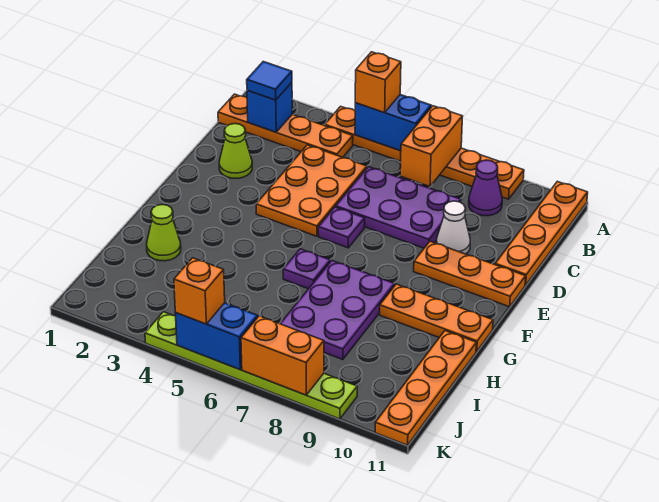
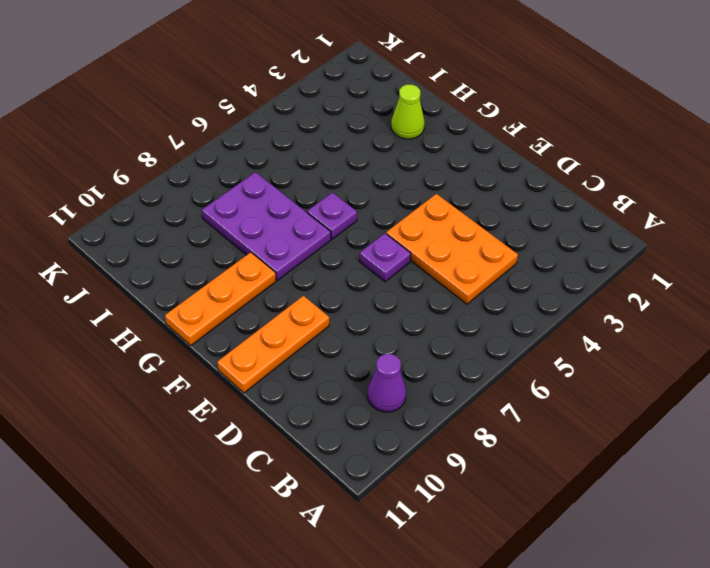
none -> orange 1x6 plate [325,106,524,199]
none -> orange 1x4 plate [495,181,588,285]
none -> orange 1x4 plate [218,94,353,157]

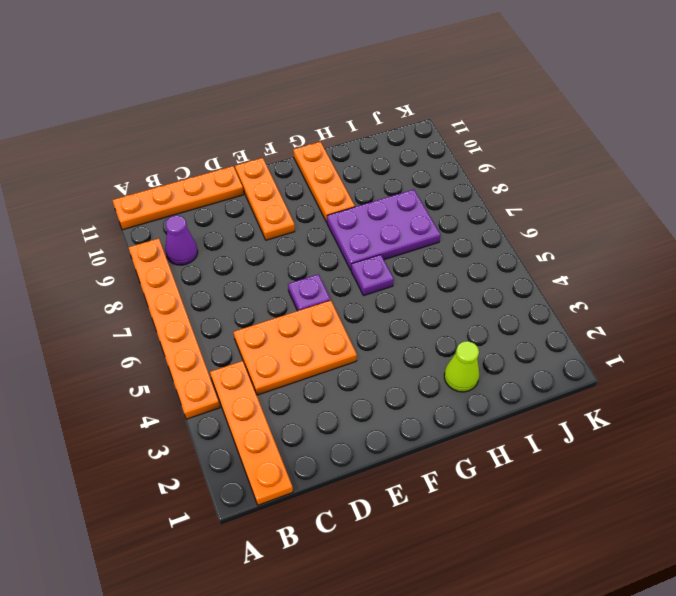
none -> purple 2x3 plate [336,167,461,248]
none -> lime 1x1 cone [219,124,252,178]
none -> white 1x1 cone [436,201,470,254]

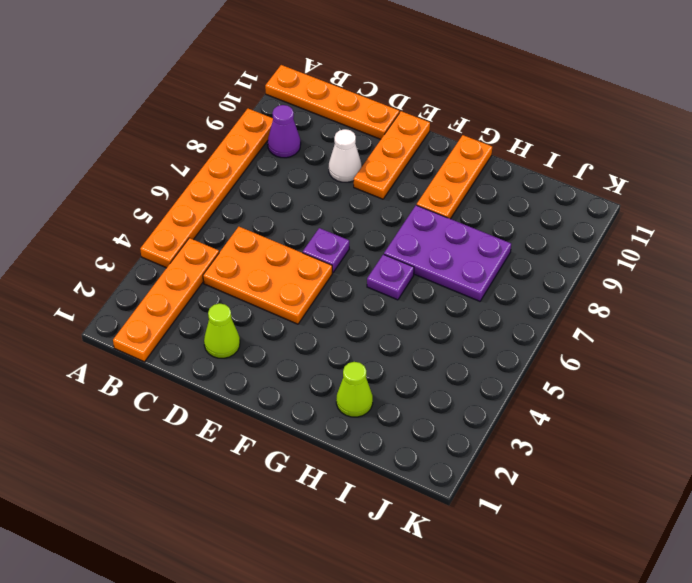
none -> purple 2x3 plate [336,167,461,248]
none -> orange 1x4 plate [375,331,476,445]
none -> lime 1x6 plate [145,312,357,419]

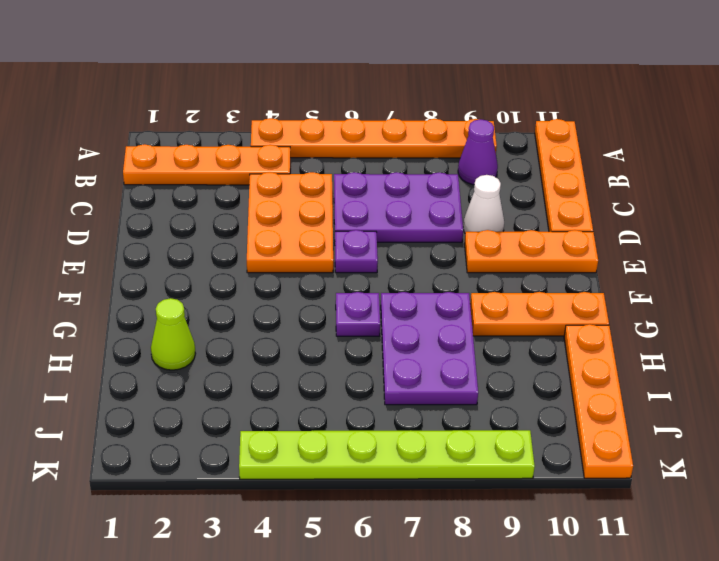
none -> lime 1x1 cone [219,124,252,178]
none -> blue 1x2 brick [355,95,431,151]
none -> orange 1x2 brick [400,106,463,187]

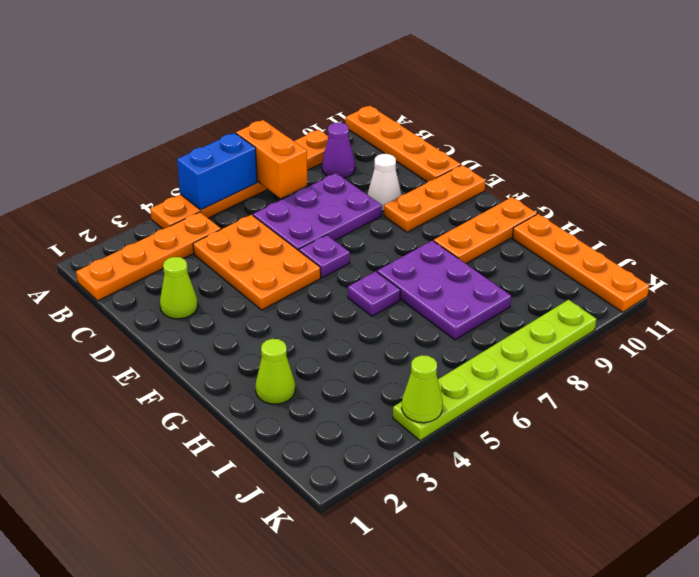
lime 1x1 cone [402,355,443,423] -> none
none -> blue 1x1 brick [247,83,292,132]
none -> blue 1x2 brick [175,303,258,369]
none -> orange 1x2 brick [241,316,324,395]

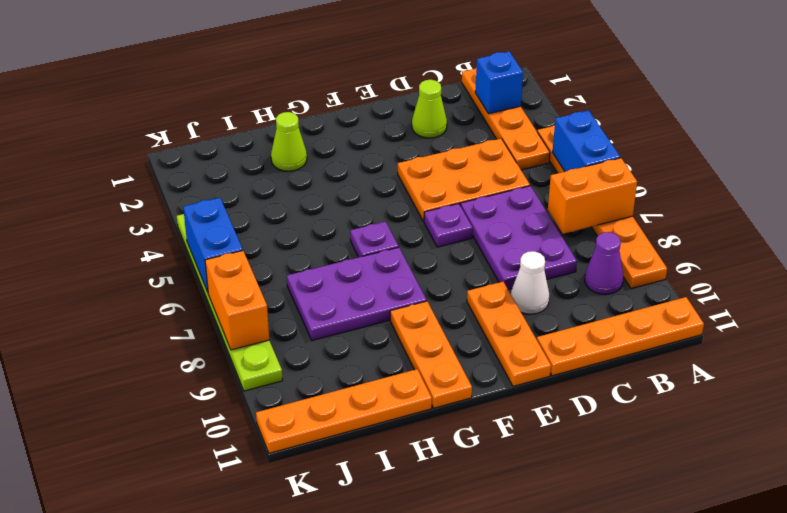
none -> orange 1x1 brick [355,52,401,113]
none -> blue 1x1 tile [247,62,292,100]
none -> orange 1x1 brick [174,258,225,324]

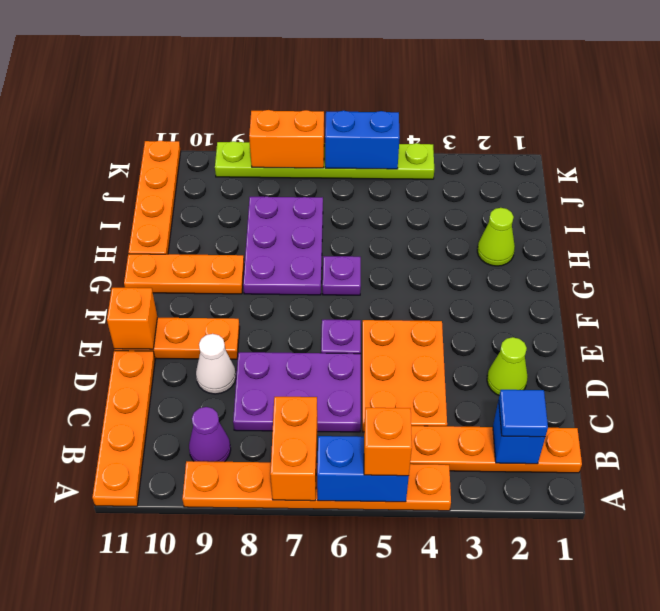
orange 1x1 brick [107,288,157,349] -> orange 1x1 brick moved to [174,258,225,324]

